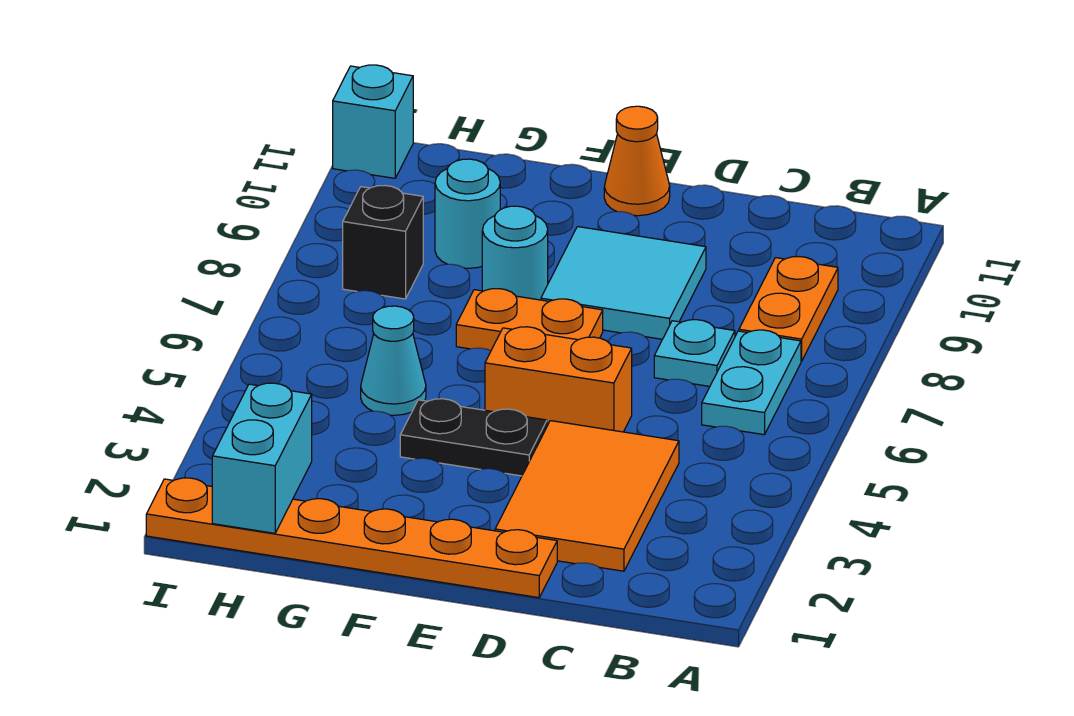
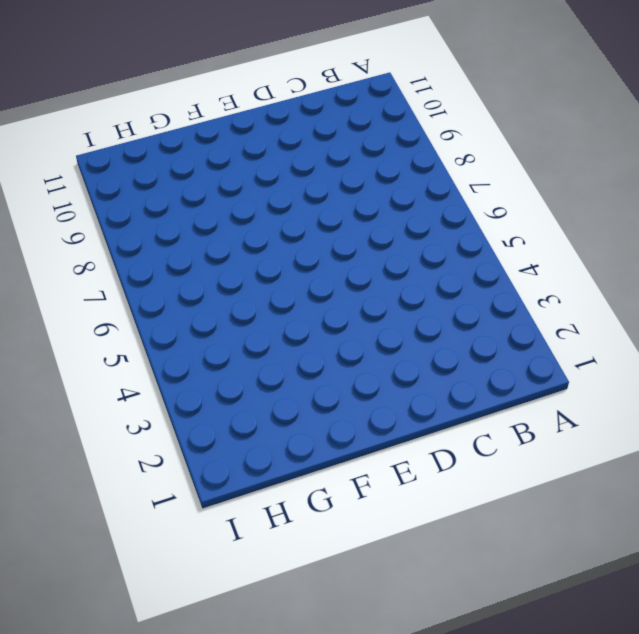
none -> cyan 1x2 plate [702,330,801,435]
none -> orange 1x2 plate [739,257,838,361]
none -> orange 2x3 tile [495,421,679,571]

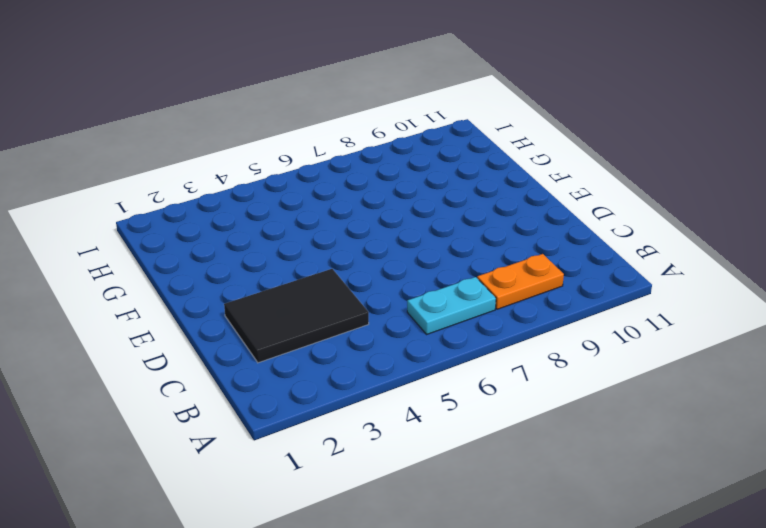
black 2x3 tile [224,269,369,363] -> orange 2x3 tile [495,421,679,571]
none -> cyan 1x1 plate [654,320,735,386]
none -> orange 1x6 plate [146,478,557,598]
none -> orange 1x2 brick [485,327,632,432]

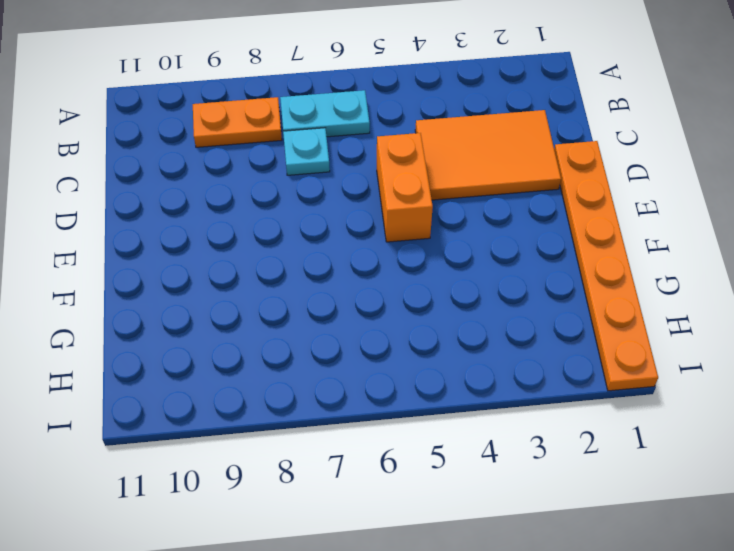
none -> cyan 2x2 tile [541,227,706,339]
none -> black 1x2 plate [400,399,547,476]
none -> orange 1x2 plate [456,289,603,351]

